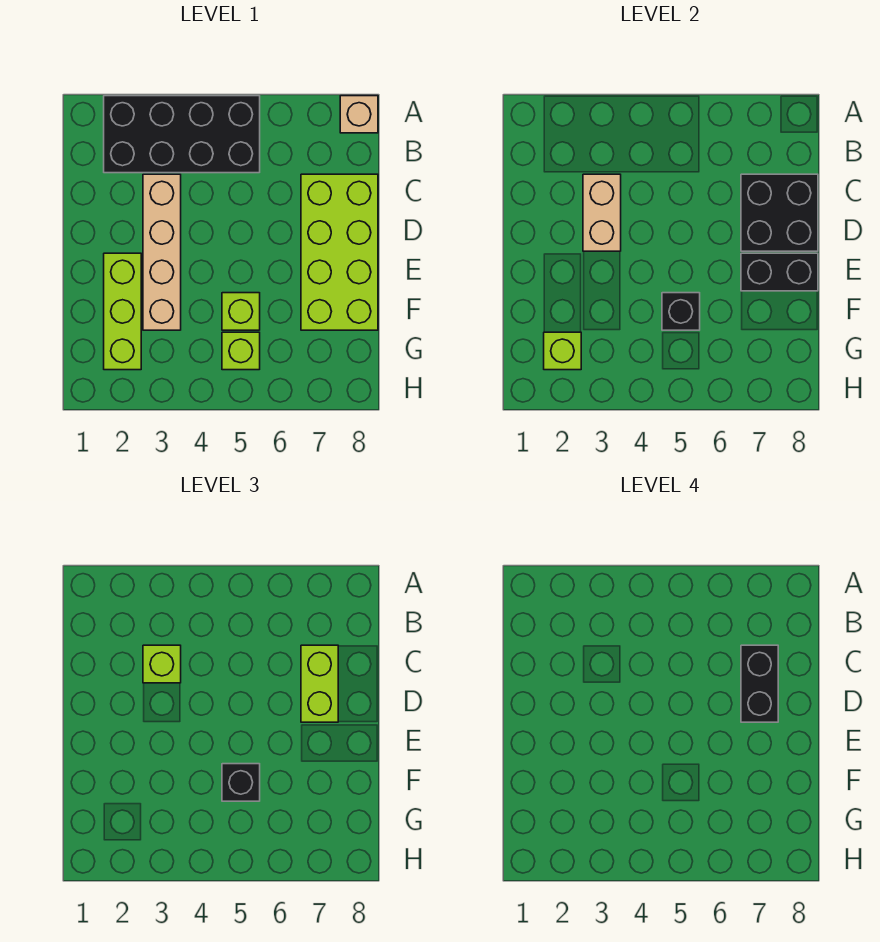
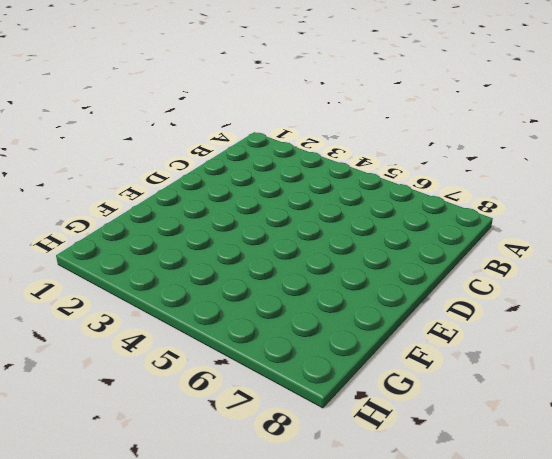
none -> black 2x4 brick [104,96,260,173]
none -> tan 1x1 brick [340,96,378,133]
none -> tan 1x4 brick [143,174,181,330]

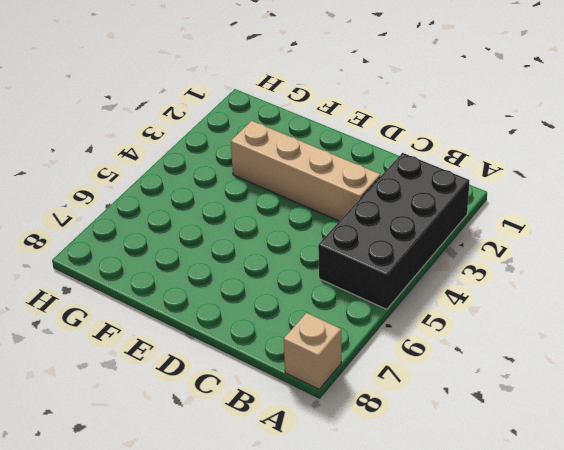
none -> lime 2x4 brick [301,174,378,330]
none -> lime 1x3 brick [104,253,141,370]
none -> lime 1x1 brick [222,293,260,330]

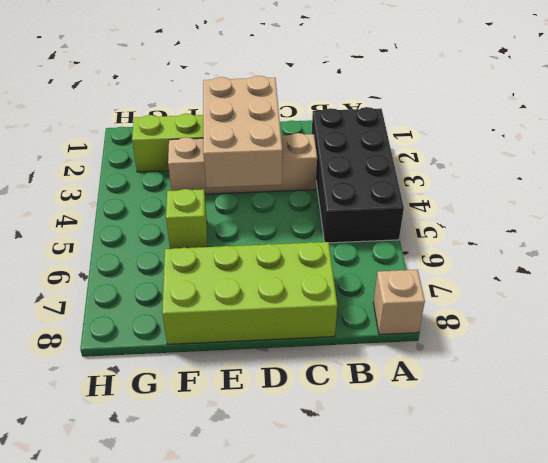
tan 2x3 brick [203,76,282,188] -> tan 1x2 brick [583,174,621,251]
none -> lime 1x1 brick [222,332,260,370]
none -> black 2x2 brick [741,174,818,251]
none -> black 1x2 brick [741,253,818,291]

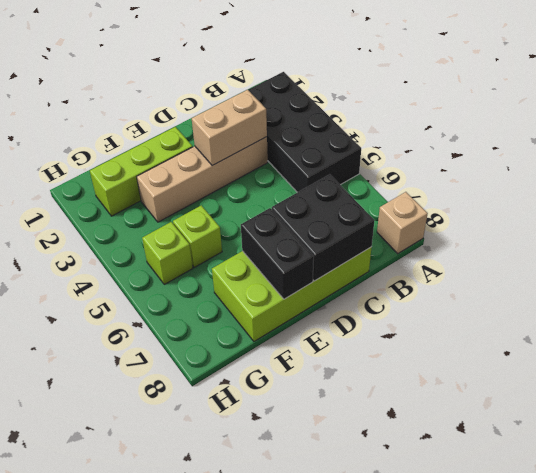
none -> black 1x1 brick [662,293,700,330]
none -> lime 1x1 brick [544,332,581,370]
none -> lime 1x1 brick [143,645,181,683]

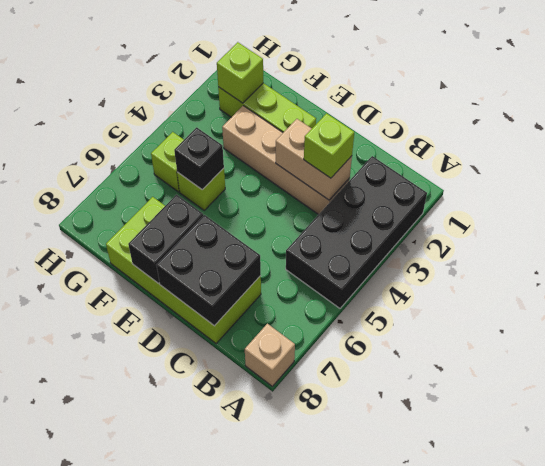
none -> lime 1x2 brick [301,645,338,722]
none -> black 1x1 brick [222,764,260,801]
none -> black 1x2 brick [741,645,778,722]

